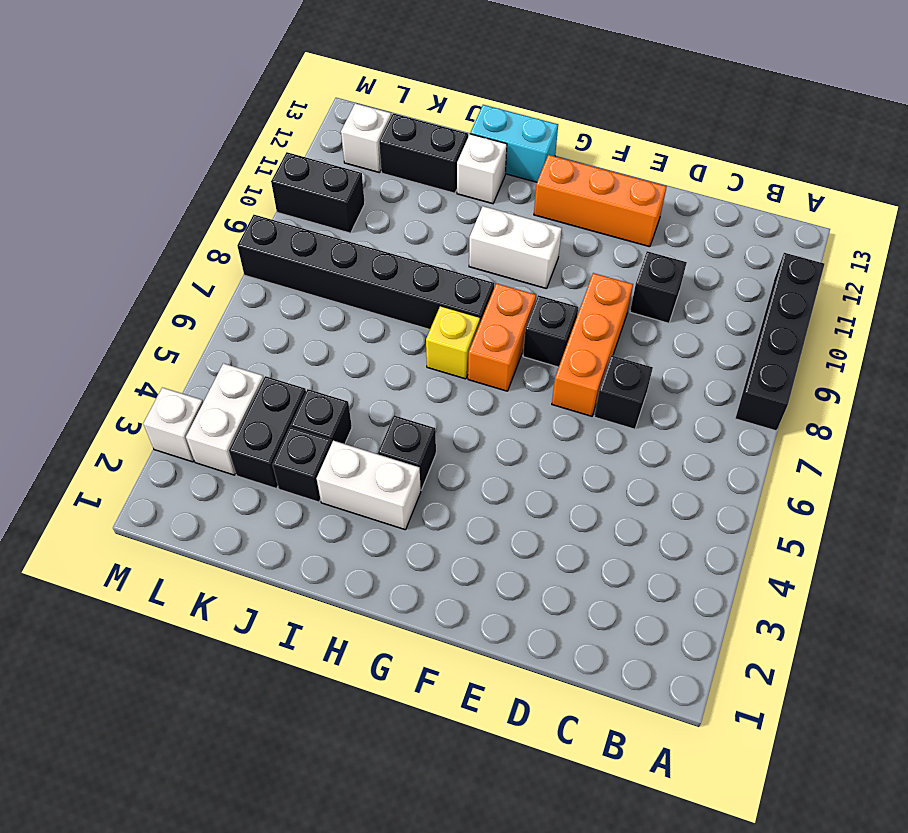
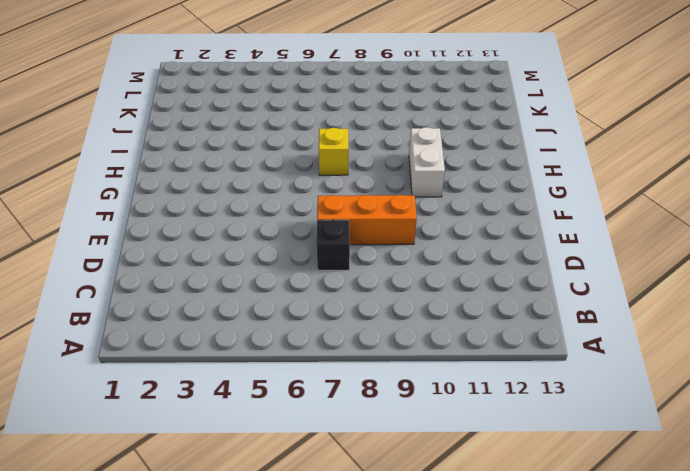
none -> black 1x4 brick [735,253,824,431]
none -> black 1x1 brick [630,251,687,323]
none -> orange 1x3 brick [534,155,667,247]

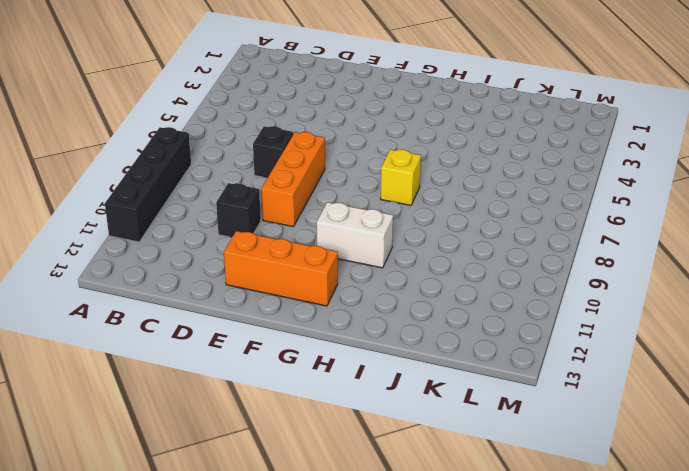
none -> black 1x1 brick [523,295,578,367]
none -> orange 1x2 brick [468,284,536,391]
none -> white 1x2 brick [317,441,421,530]

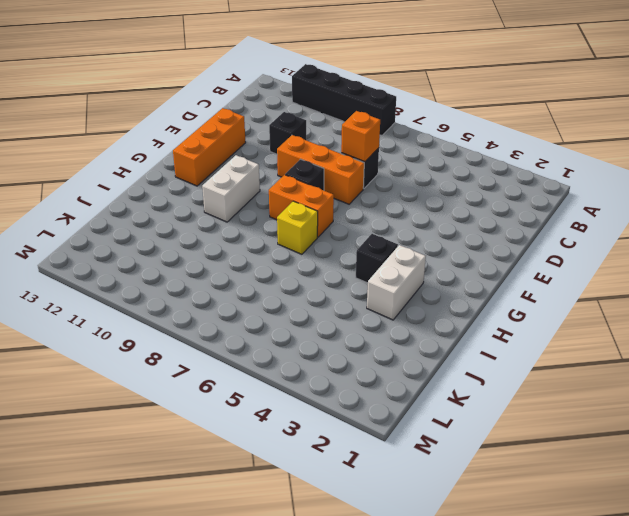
orange 1x1 brick [341,111,380,162] -> none
none -> black 1x6 brick [237,215,494,329]
none -> cyan 1x2 brick [470,105,558,182]
none -> white 1x1 brick [457,134,507,204]

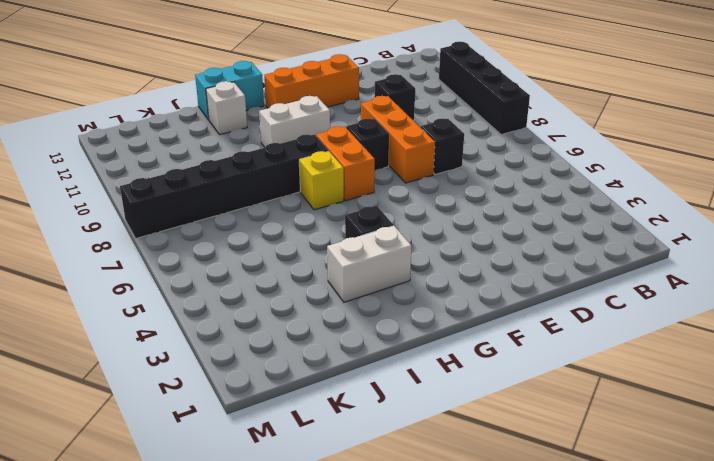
none -> black 1x1 brick [272,427,332,502]
none -> black 1x1 brick [291,389,352,444]
none -> black 1x2 brick [379,114,468,193]

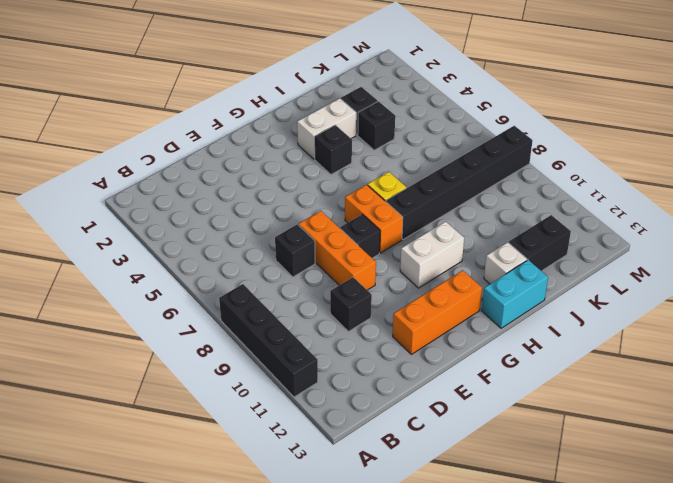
none -> black 1x2 brick [229,376,306,489]
none -> white 1x2 brick [186,363,264,475]
none -> black 1x2 brick [271,152,365,233]

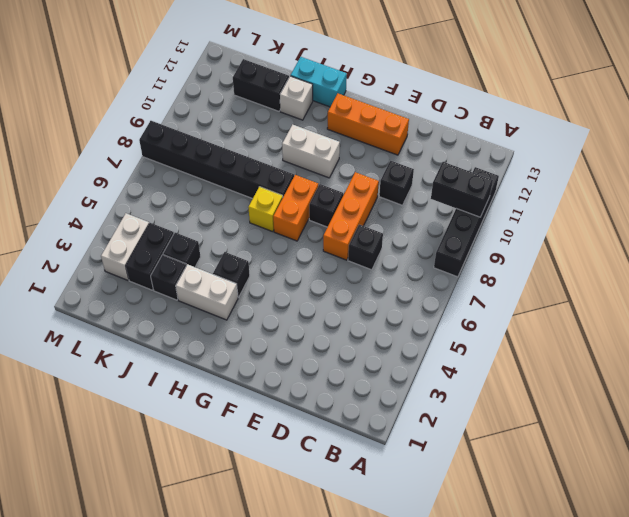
black 1x2 brick [431,162,493,217] -> black 1x2 brick moved to [271,152,365,233]
none -> white 1x1 brick [341,103,391,173]
none -> white 1x1 brick [143,388,203,462]

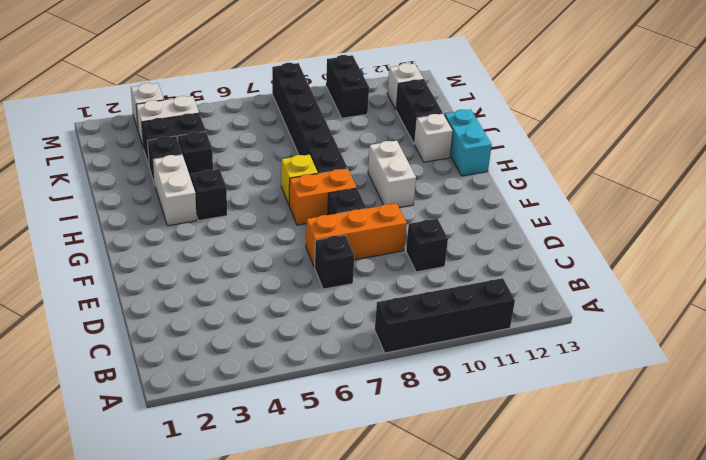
none -> orange 1x3 brick [534,155,667,247]

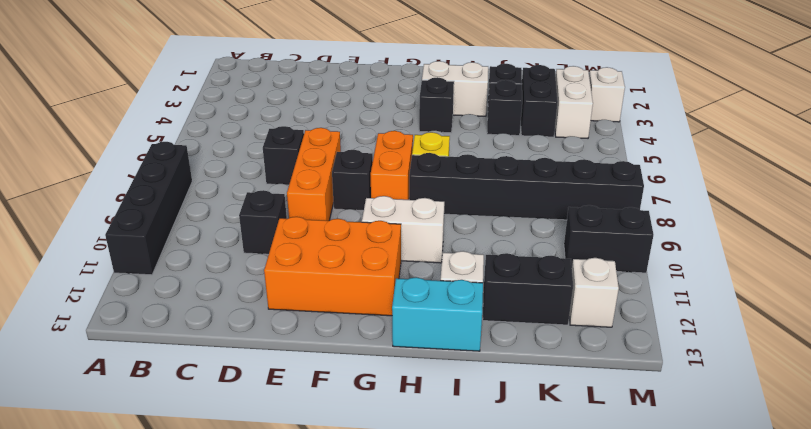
orange 2x3 brick [264,217,401,316] -> orange 1x3 brick [534,155,667,247]

